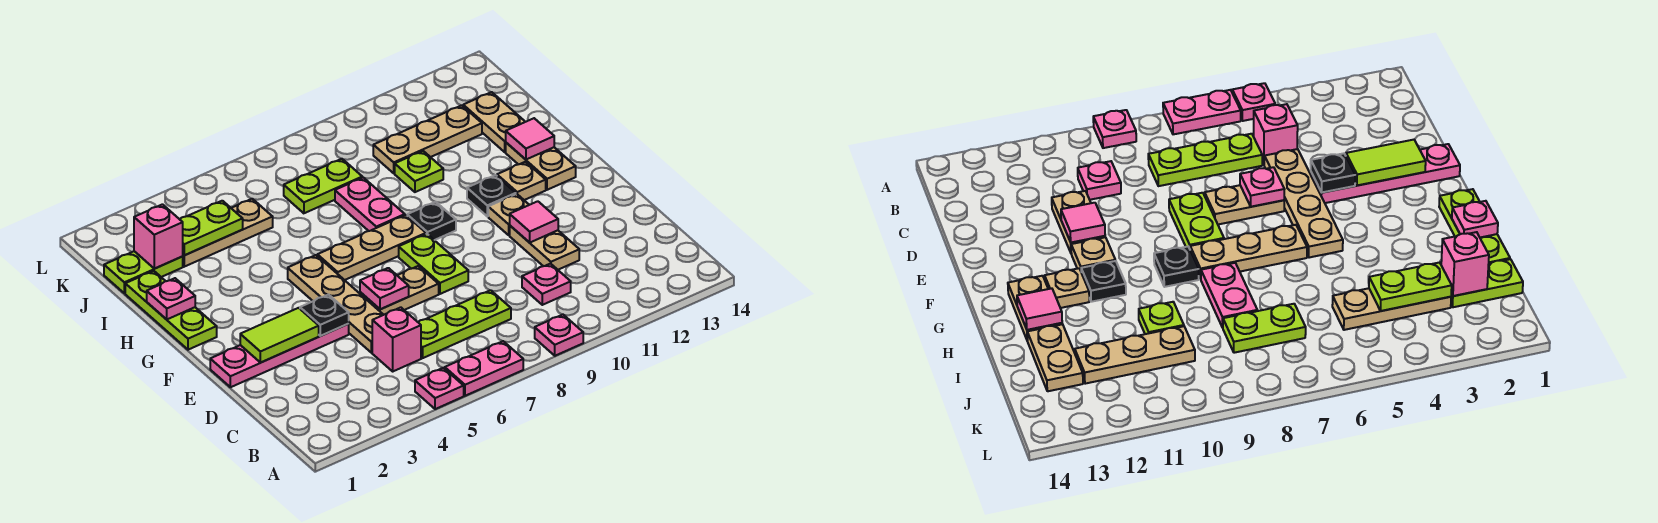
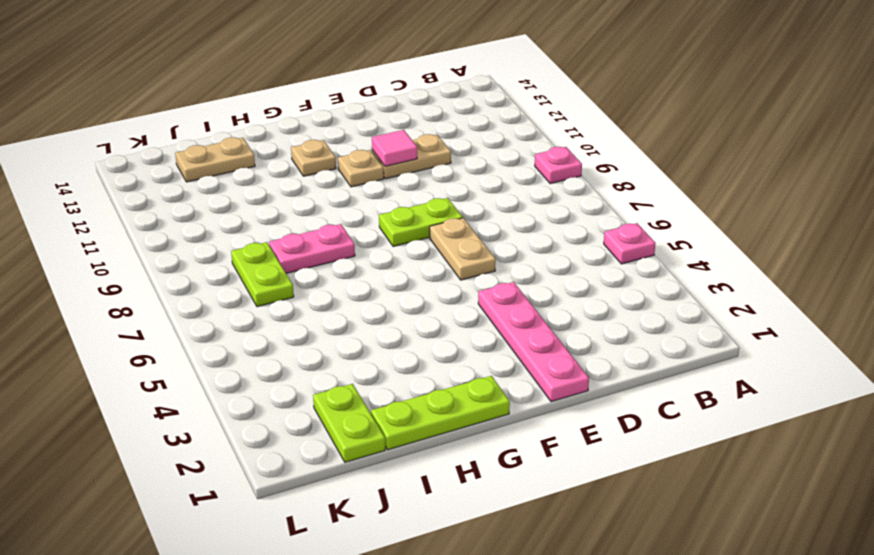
none -> pink 1x2 plate [444,341,523,396]
none -> pink 1x1 brick [372,307,421,371]
none -> lime 1x3 plate [418,290,511,358]
none -> pink 1x1 plate [522,264,571,305]

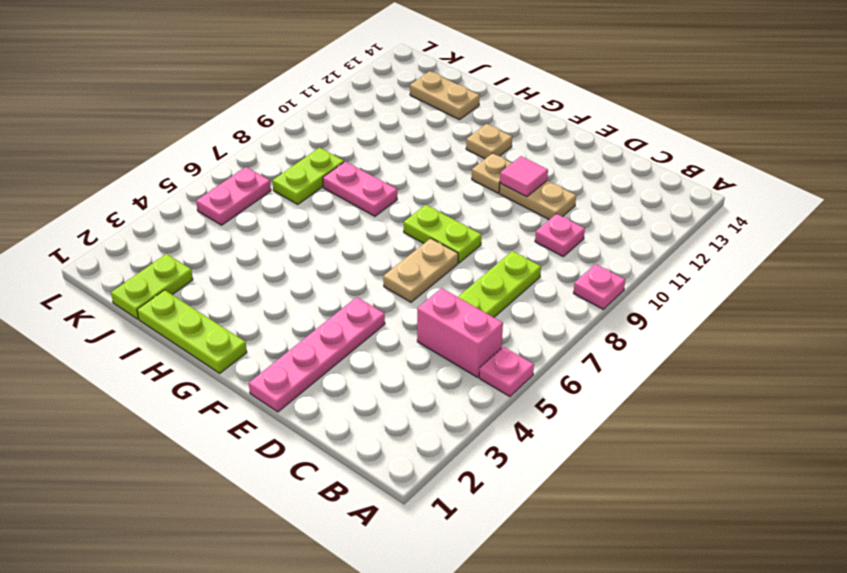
pink 1x2 brick [417,288,503,377] -> pink 1x1 brick [372,307,421,371]
pink 1x2 plate [196,167,271,225] -> pink 1x2 plate moved to [444,341,523,396]
none -> tan 1x4 plate [288,255,383,353]
none -> tan 1x3 plate [317,215,426,280]
none -> black 1x1 plate [407,202,456,240]
none -> black 1x1 plate [467,175,516,216]

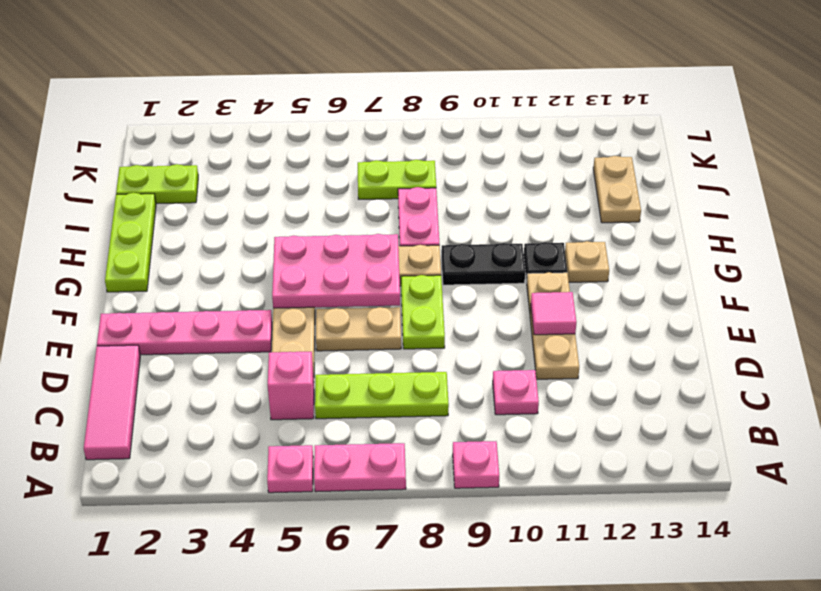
pink 1x3 tile [84,345,140,460] -> none
pink 2x3 plate [272,234,400,308] -> none
black 1x2 plate [441,243,525,285] -> black 1x1 plate [407,202,456,240]
none -> tan 1x2 plate [506,143,576,190]
none -> lime 1x1 plate [395,151,443,192]
none -> tan 1x3 plate [182,199,273,267]
none -> tan 1x3 plate [373,105,482,173]

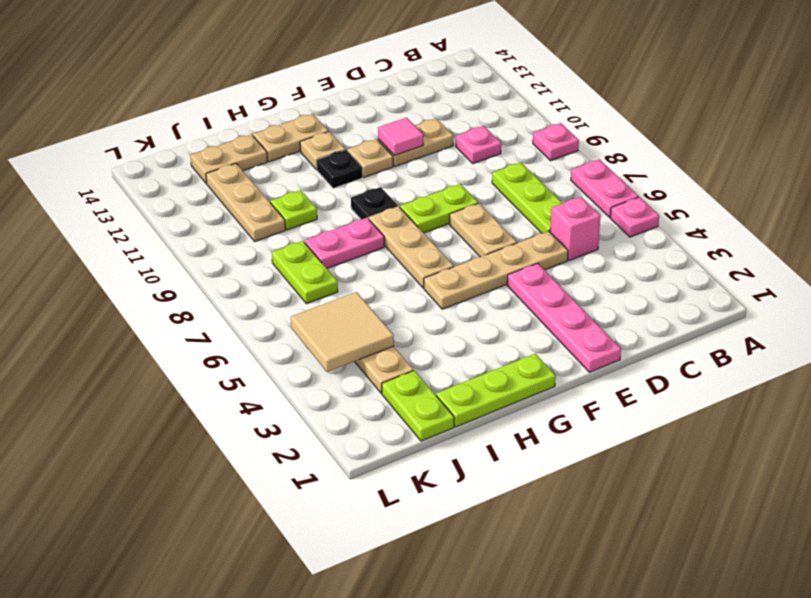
tan 2x2 tile [291,292,394,372] -> lime 1x2 plate [180,201,243,255]
none -> lime 1x2 tile [240,308,319,363]
none -> black 1x1 plate [300,295,349,336]
none -> pink 1x1 plate [360,268,409,309]
none -> pink 1x1 plate [147,278,195,319]

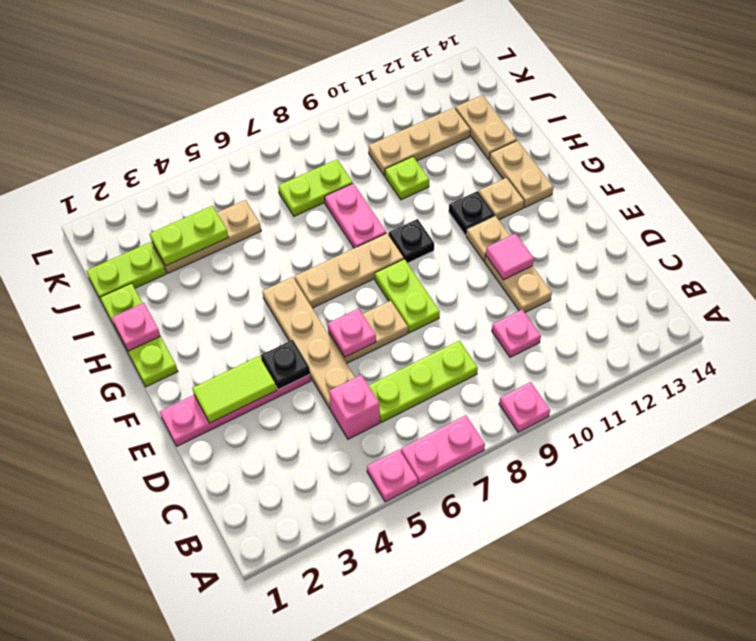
none -> pink 1x1 tile [506,118,554,159]
none -> pink 1x1 brick [134,204,183,269]

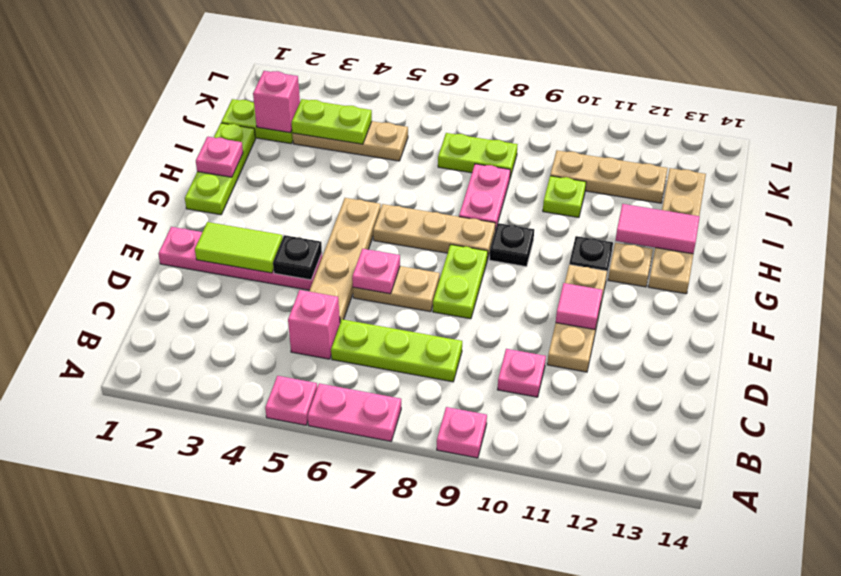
pink 1x2 tile [615,204,700,254] -> pink 1x1 tile [506,118,554,159]

